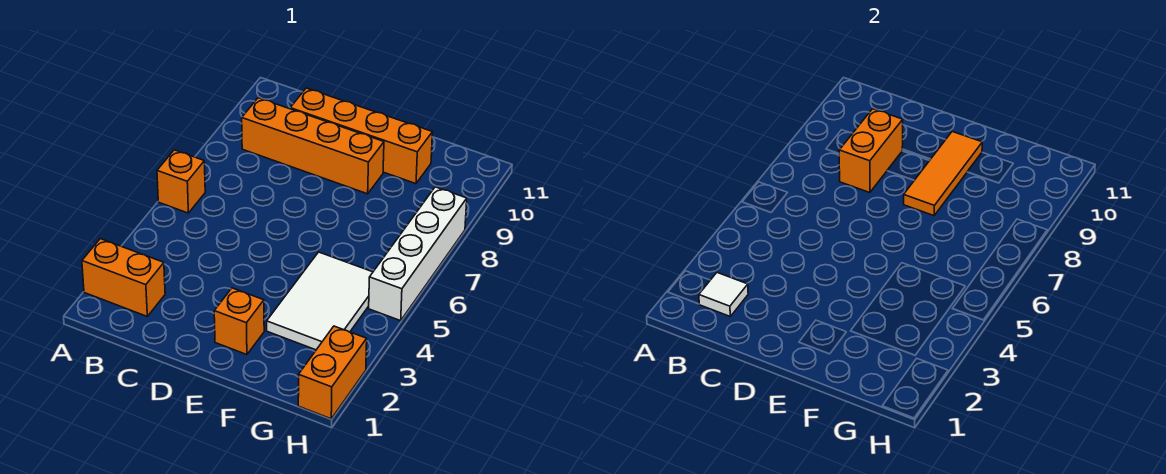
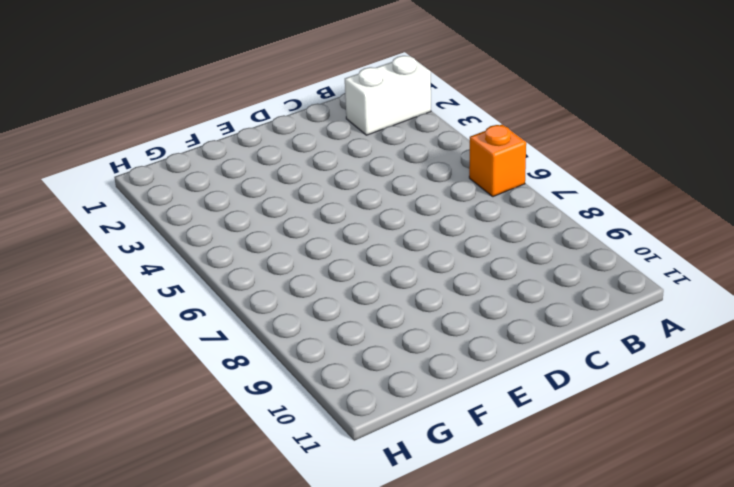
white 1x2 brick [345,56,431,135] -> orange 1x2 brick [82,239,165,316]
none -> orange 1x4 brick [242,98,384,194]
none -> orange 1x4 brick [290,88,432,184]

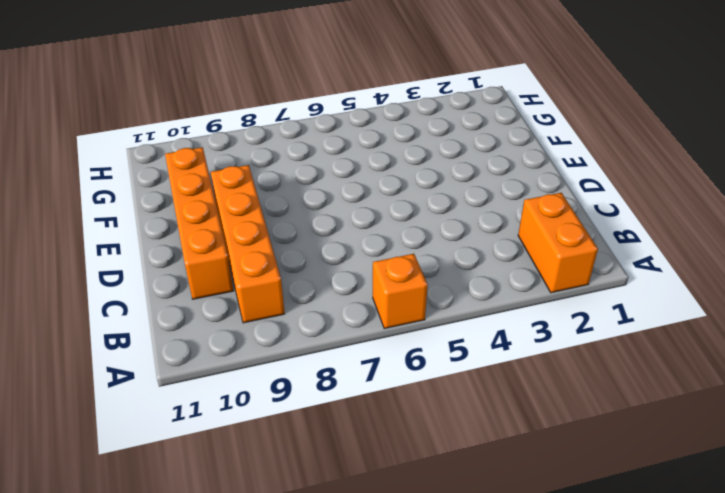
none -> orange 1x1 brick [214,288,264,355]
none -> white 2x3 tile [267,252,373,350]

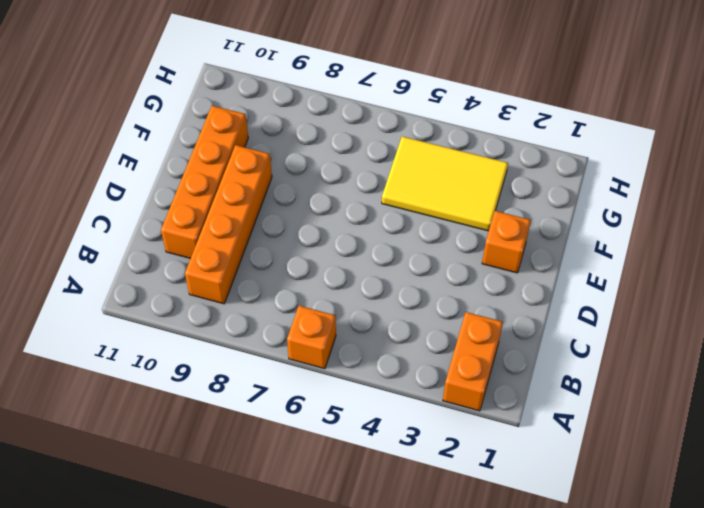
yellow 2x3 tile [382,137,508,231] -> white 2x3 tile [267,252,373,350]
none -> orange 1x2 brick [298,326,367,419]
none -> white 1x4 brick [369,187,467,321]

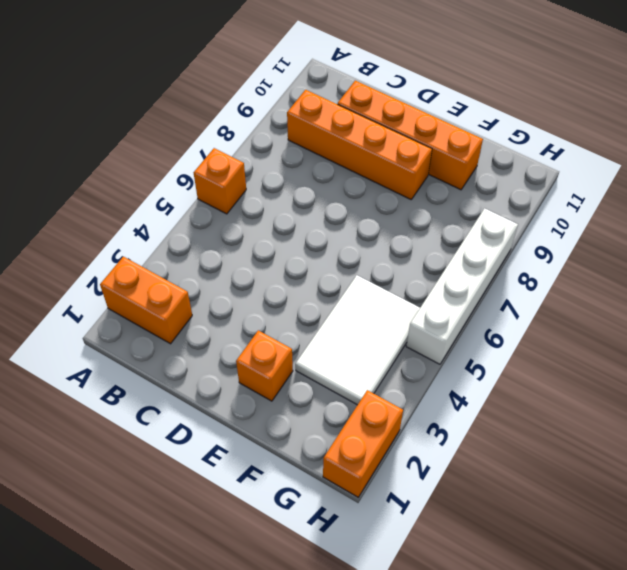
none -> white 1x1 tile [699,273,748,316]
none -> orange 1x2 brick [839,109,903,193]

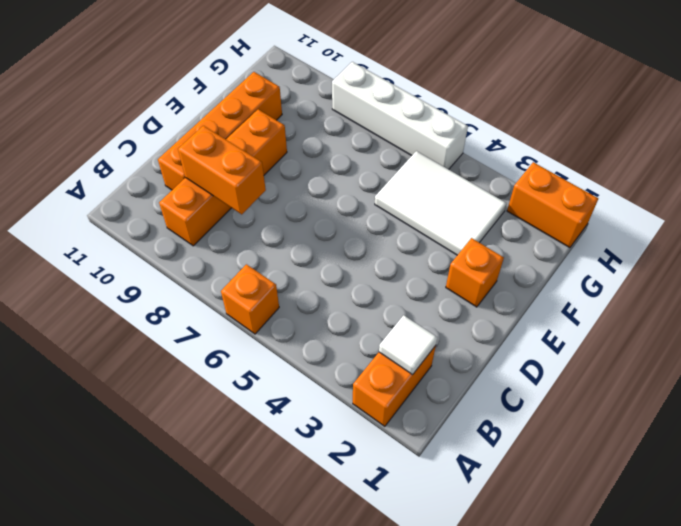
none -> orange 1x3 tile [904,132,982,216]

